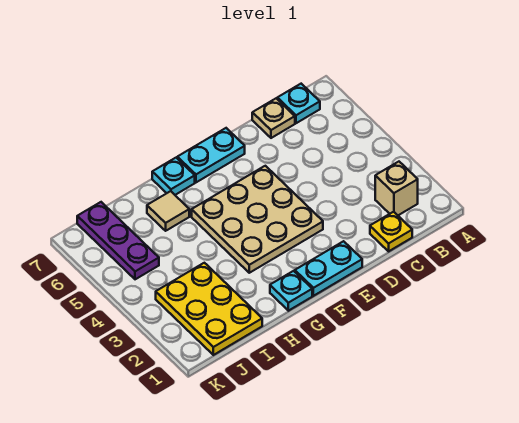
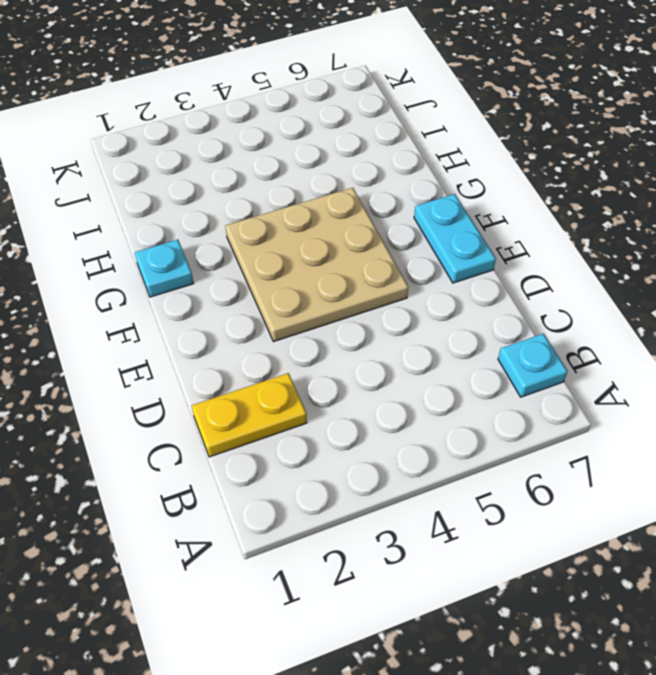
yellow 1x2 plate [192,373,307,457] -> yellow 1x1 plate [370,212,412,251]
none -> tan 1x1 brick [375,162,418,215]
none -> tan 1x1 plate [252,98,295,138]
none -> cyan 1x2 plate [295,241,362,296]

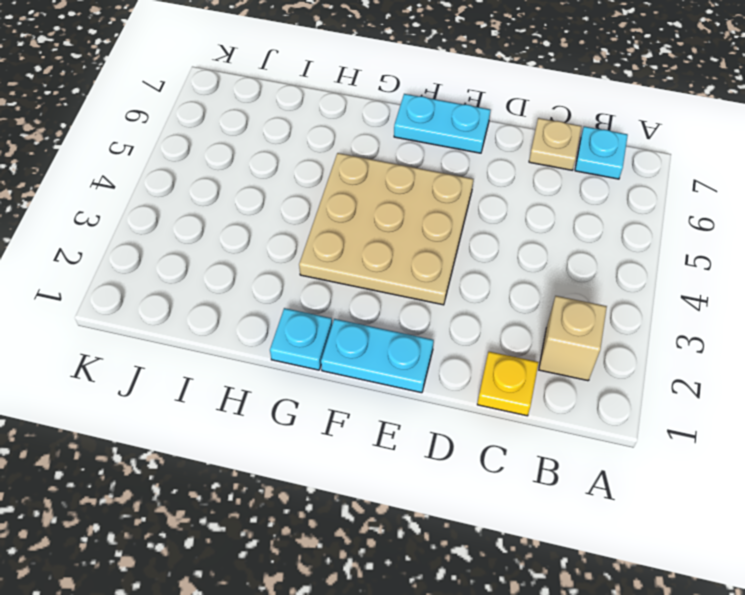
none -> cyan 1x1 plate [152,158,195,195]
none -> tan 1x1 tile [147,191,189,231]
none -> yellow 2x3 plate [156,263,262,355]

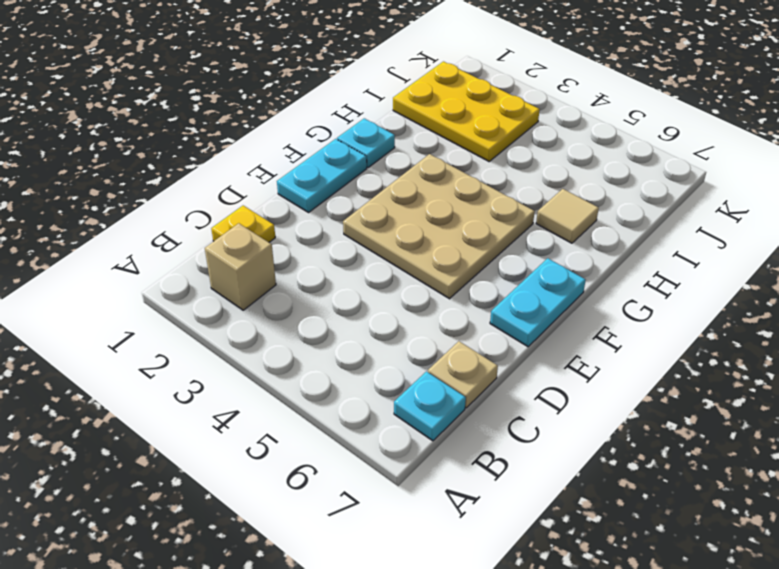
none -> cyan 1x1 plate [152,158,195,195]
none -> purple 1x3 plate [77,202,159,279]

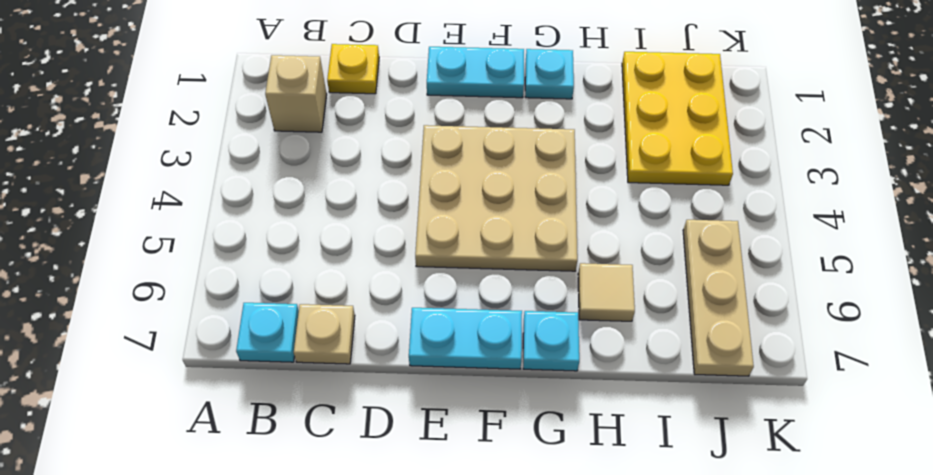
tan 1x3 plate [683,220,754,376] -> purple 1x3 plate [77,202,159,279]

